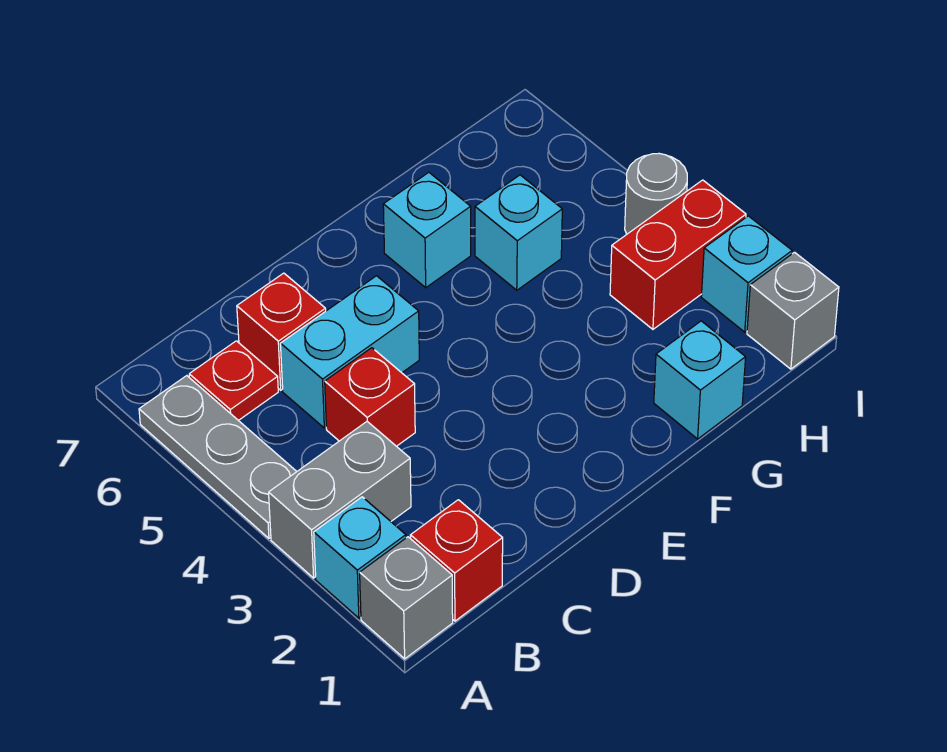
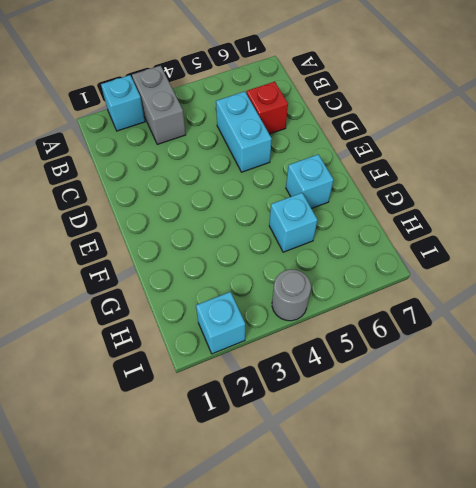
none -> grey 1x1 brick [360,537,453,659]
none -> grey 1x3 plate [139,376,297,538]
none -> red 1x1 brick [410,500,503,621]

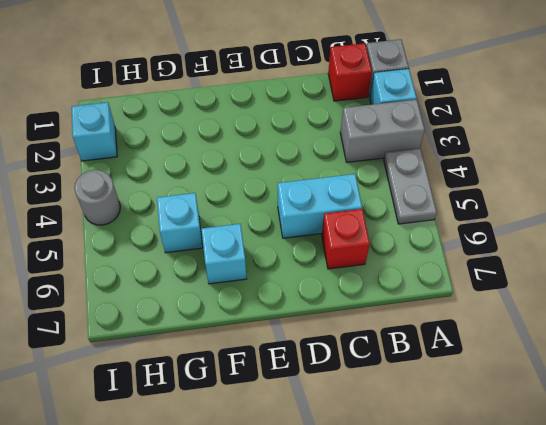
grey 1x2 plate [384,148,437,224] -> grey 1x3 plate [139,376,297,538]
none -> red 1x1 plate [189,341,278,421]
none -> red 1x1 brick [325,348,415,446]
none -> cyan 1x1 brick [654,321,746,439]

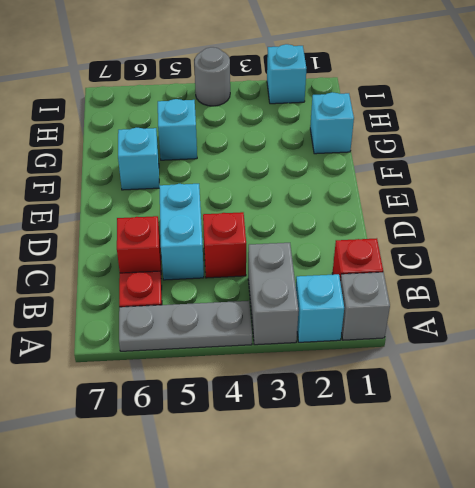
none -> red 1x2 brick [610,180,746,329]
none -> grey 1x1 brick [747,252,839,369]

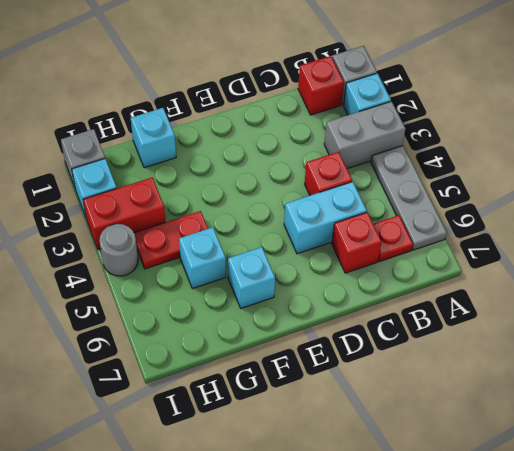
red 1x2 plate [134,211,208,269] -> none

